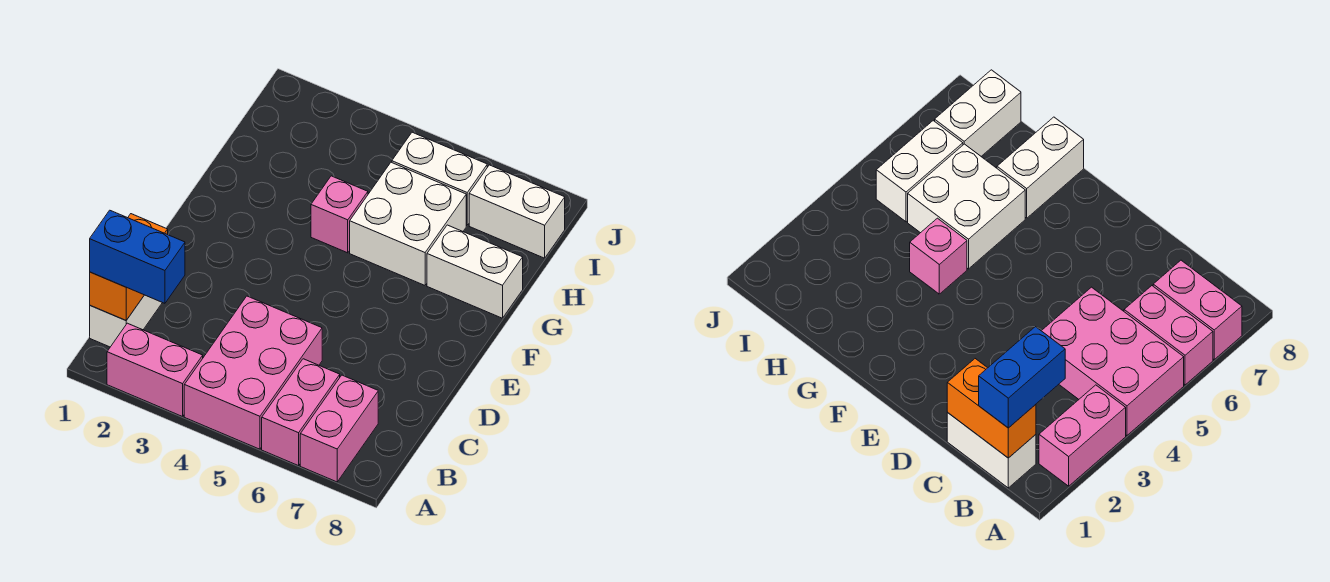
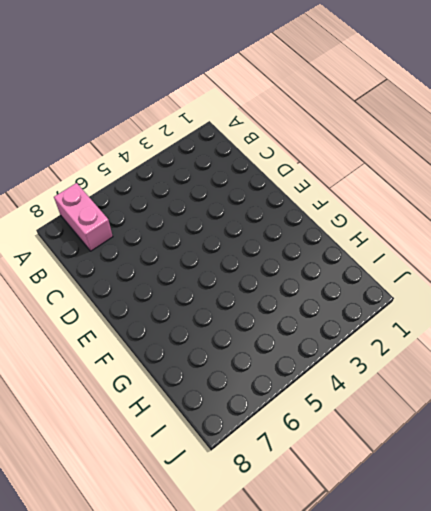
none -> pink 1x2 brick [107,323,203,417]
none -> pink 2x3 brick [184,296,322,449]
none -> pink 1x2 brick [262,359,340,466]

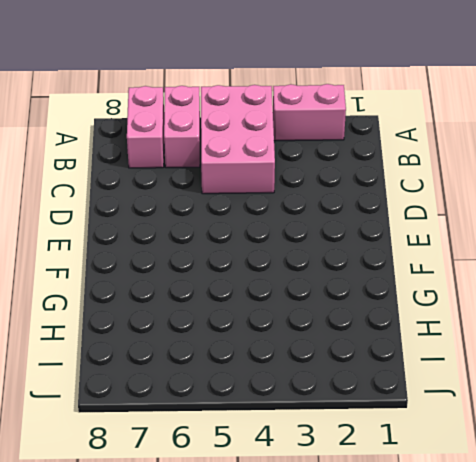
none -> white 1x2 brick [90,295,162,347]
none -> pink 1x1 brick [311,176,368,253]
none -> white 2x2 brick [350,162,466,285]

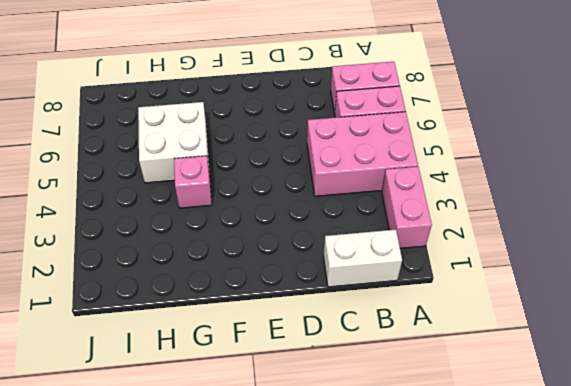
none -> white 1x2 brick [427,225,523,318]
none -> white 1x2 brick [392,132,487,225]
none -> white 1x2 brick [469,165,565,258]

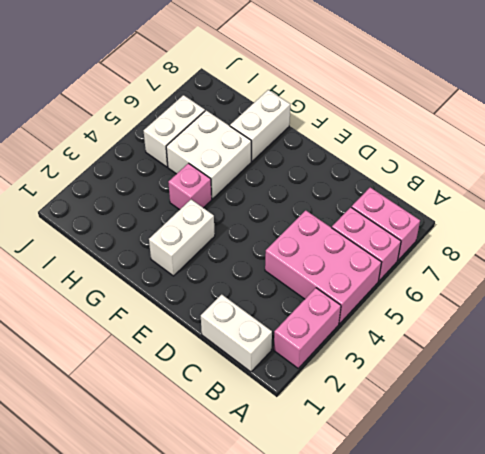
white 1x2 brick [149,200,215,276] -> white 1x2 brick moved to [469,165,565,258]
none -> orange 1x2 brick [90,214,168,320]
none -> blue 1x2 brick [90,210,185,303]

